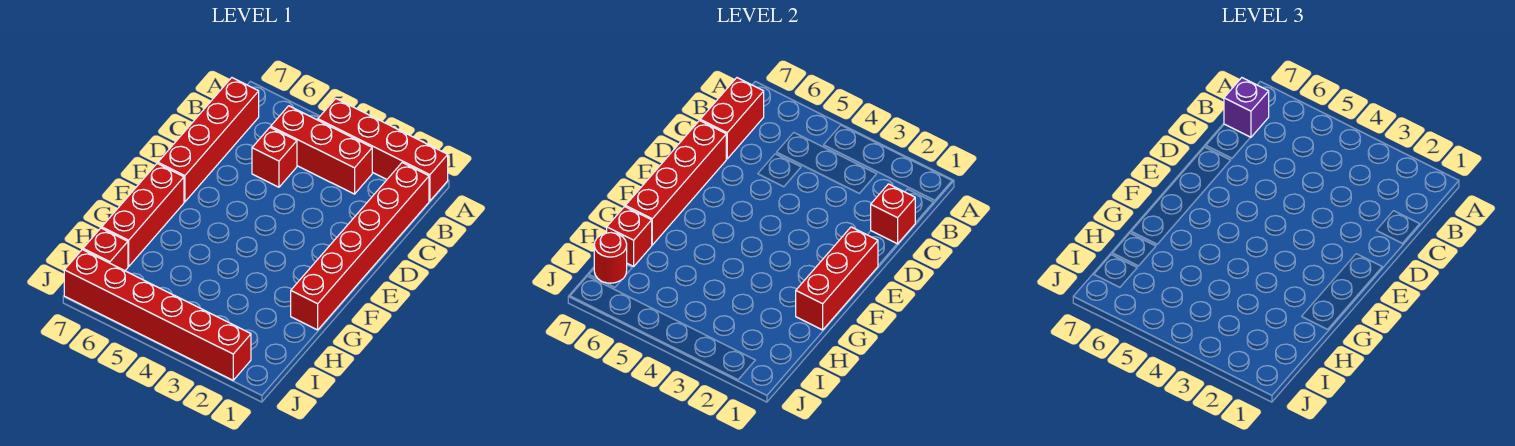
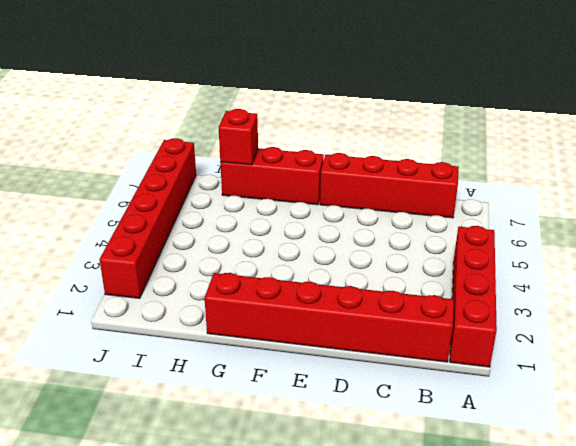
none -> red 1x3 brick [271,106,372,194]
none -> red 1x1 brick [252,127,297,187]
none -> red 1x1 brick [83,228,128,271]

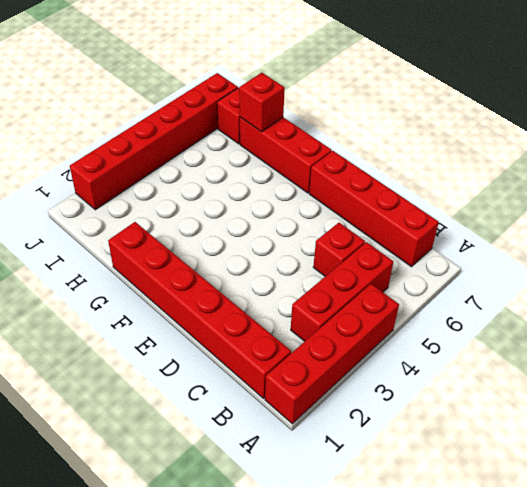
none -> red 1x2 brick [700,78,764,159]
none -> red 1x1 brick [871,184,915,244]
none -> red 1x4 brick [625,121,726,245]

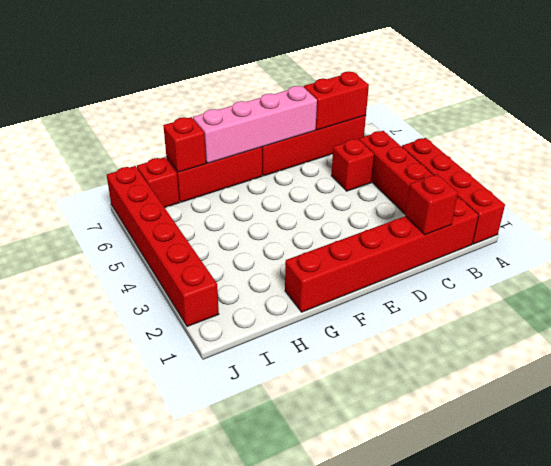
pink 1x4 brick [193,86,317,163] -> red 1x4 brick [625,121,726,245]
none -> red 1x3 brick [796,227,878,330]
none -> red 1x1 round brick [594,233,627,283]
none -> purple 1x1 brick [1224,78,1269,137]

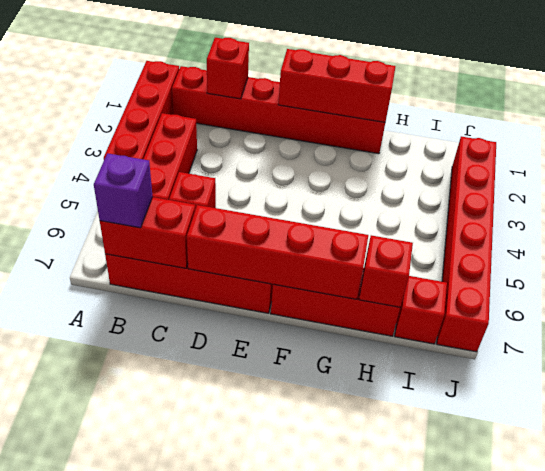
none -> red 1x1 round brick [594,233,627,283]

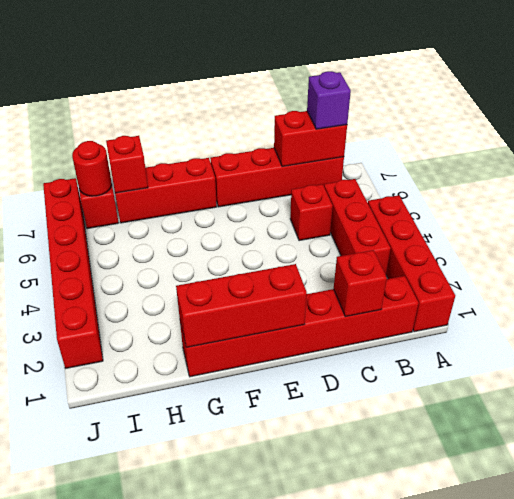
none -> red 1x4 brick [625,121,726,245]

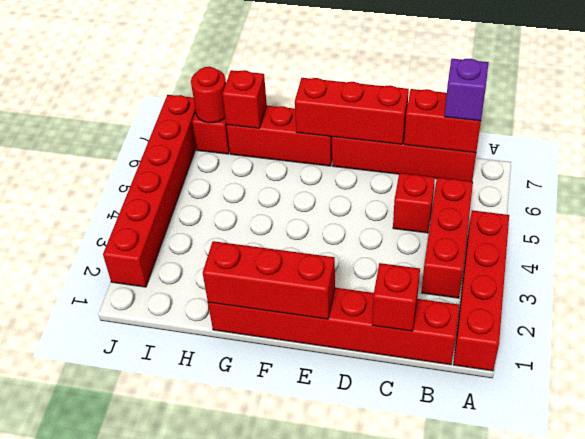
red 1x3 brick [295,78,409,145] -> red 1x4 brick [625,121,726,245]

